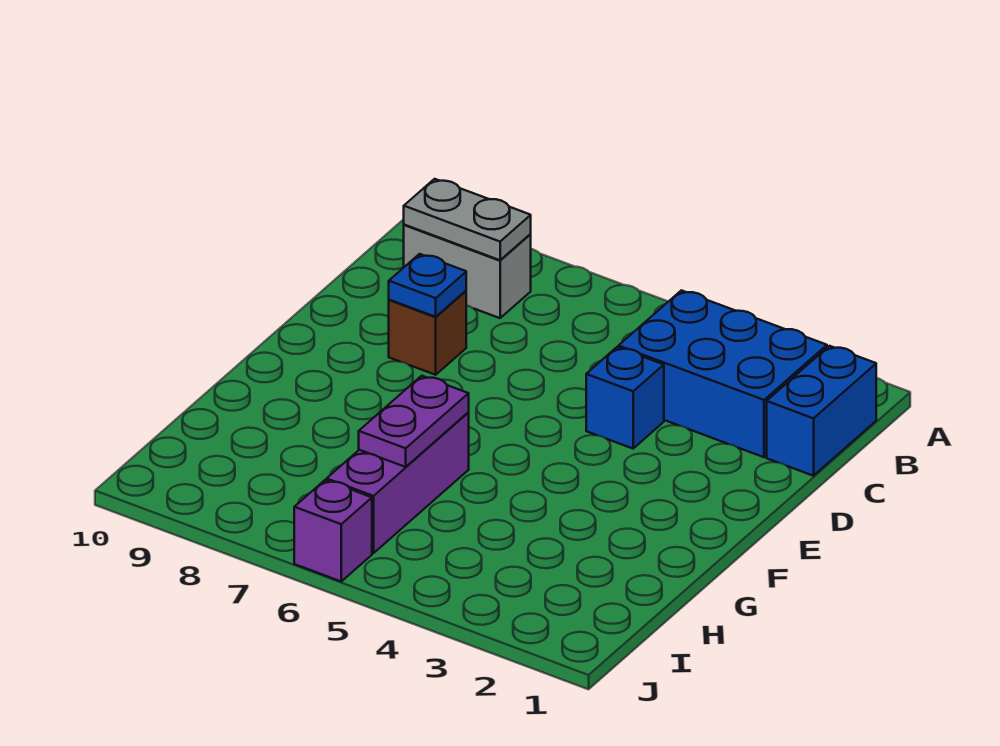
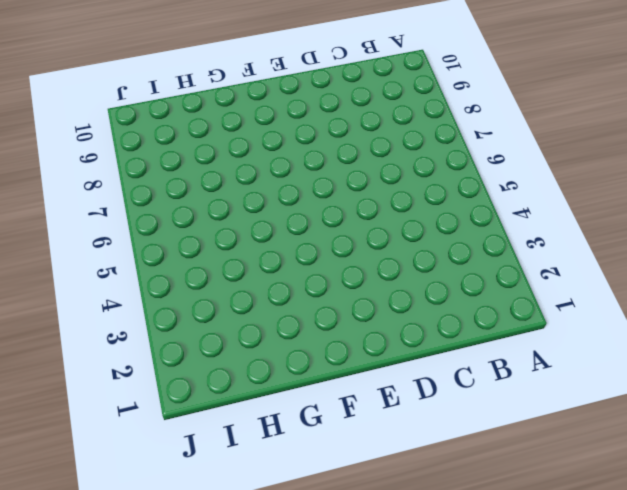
none -> blue 1x2 brick [767,346,876,476]
none -> blue 2x3 brick [618,290,827,457]

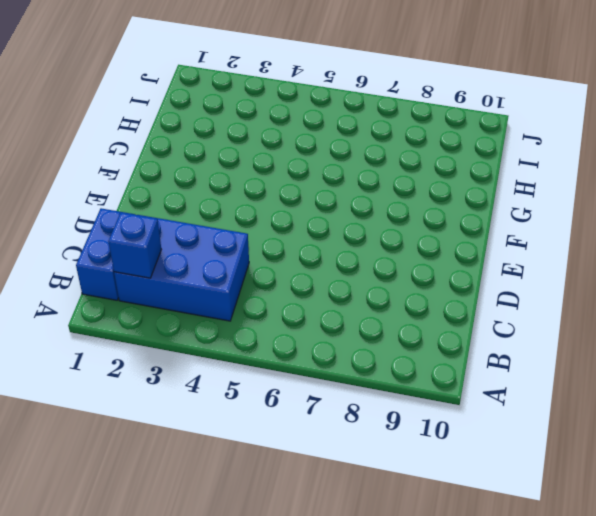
blue 1x1 brick [108,212,161,278] -> blue 1x1 brick moved to [586,347,664,449]
none -> grey 1x2 brick [404,225,531,318]
none -> brown 1x1 brick [389,291,466,375]

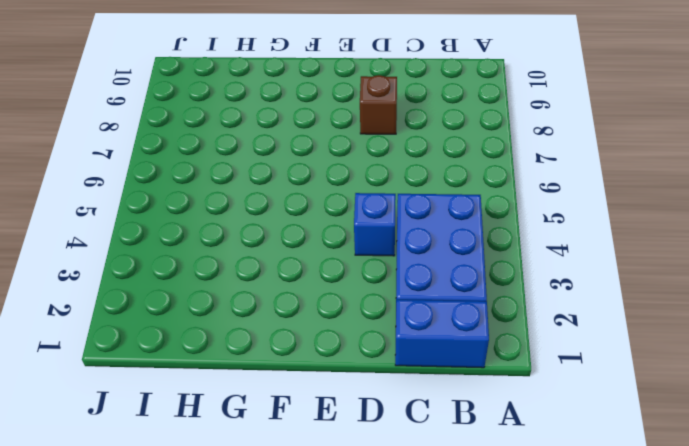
none -> grey 1x2 brick [404,225,531,318]
none -> purple 1x3 brick [327,413,469,553]

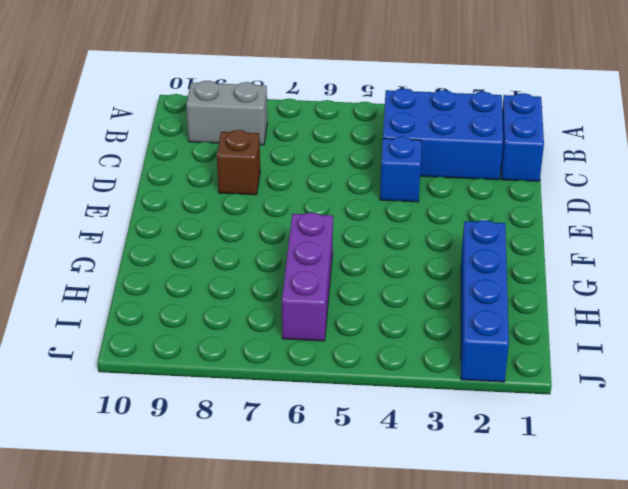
blue 1x4 brick [461,220,509,382] -> none
none -> purple 1x1 brick [294,480,372,581]
none -> grey 1x2 plate [404,179,531,260]

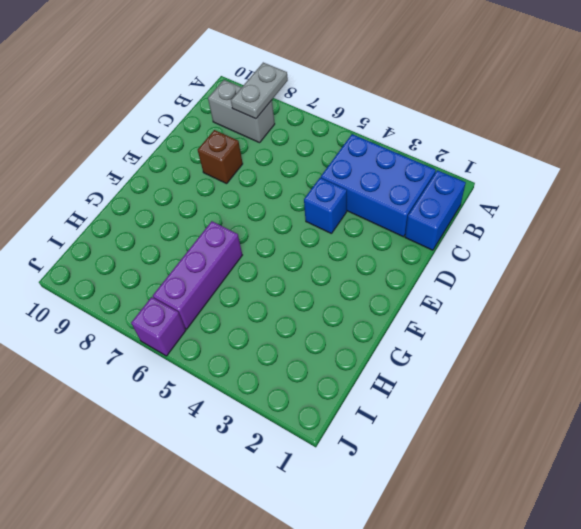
grey 1x2 plate [231,63,288,119] -> grey 1x2 plate turned to [404,179,531,260]
none -> blue 1x1 plate [389,254,466,317]
none -> purple 1x2 plate [359,376,469,467]

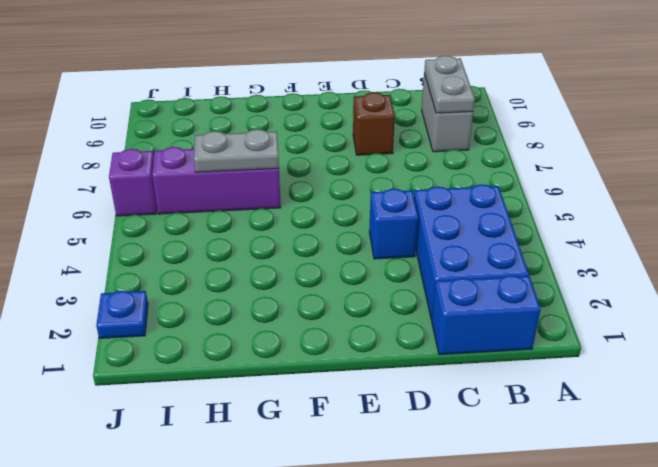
grey 1x2 plate [194,129,279,172] -> purple 1x2 plate [359,376,469,467]
blue 1x1 plate [96,291,148,338] -> blue 1x1 plate moved to [389,254,466,317]

